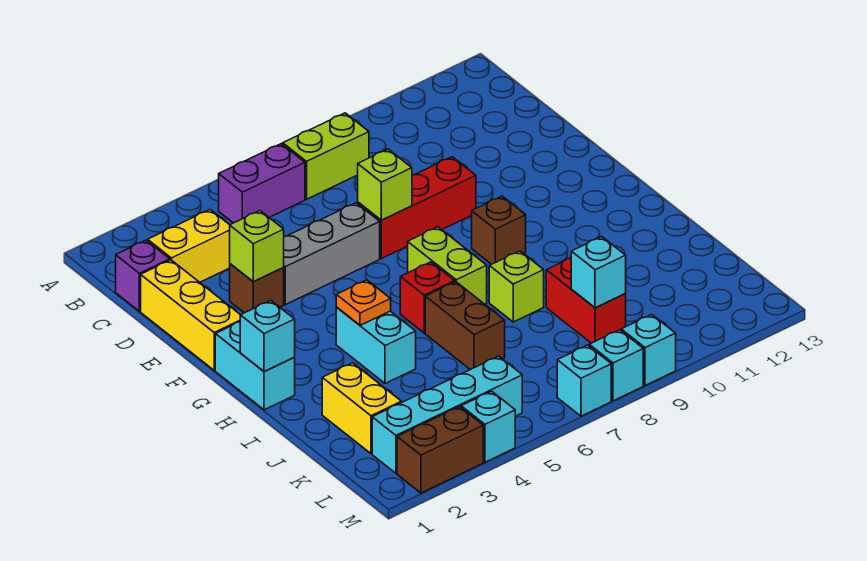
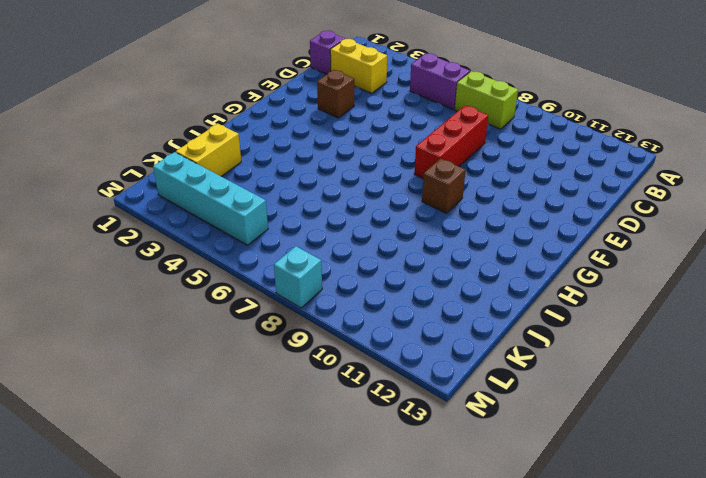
red 1x3 brick [414,106,488,179] -> red 1x3 brick turned to [358,157,476,258]
none -> yellow 1x3 brick [141,260,240,370]
none -> grey 1x3 brick [284,203,380,305]
none -> cyan 1x2 brick [215,322,295,410]

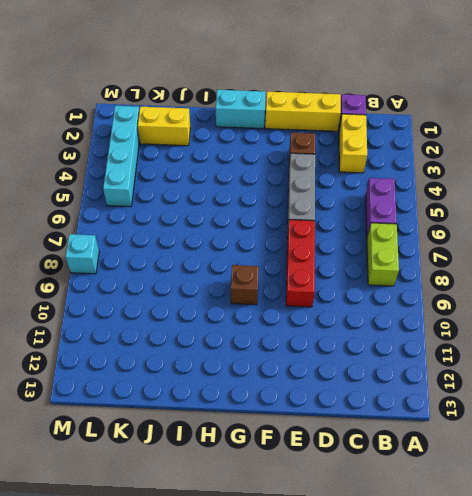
none -> lime 1x2 brick [408,227,487,304]
none -> cyan 1x2 brick [336,307,416,383]
none -> red 1x1 brick [400,262,455,333]

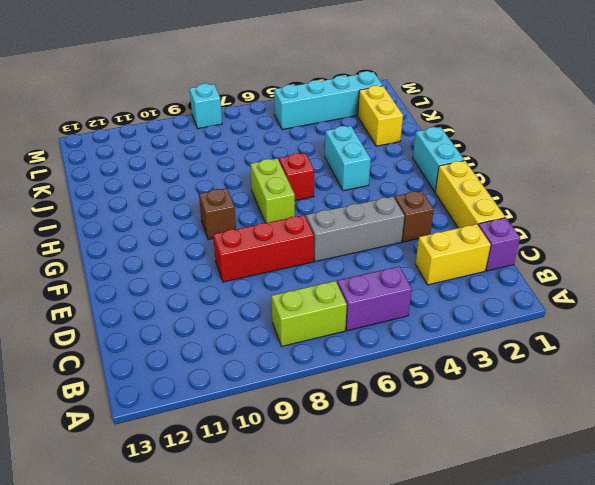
none -> brown 1x2 brick [425,282,505,370]
none -> lime 1x1 brick [489,251,544,322]
none -> red 1x2 brick [546,258,626,343]

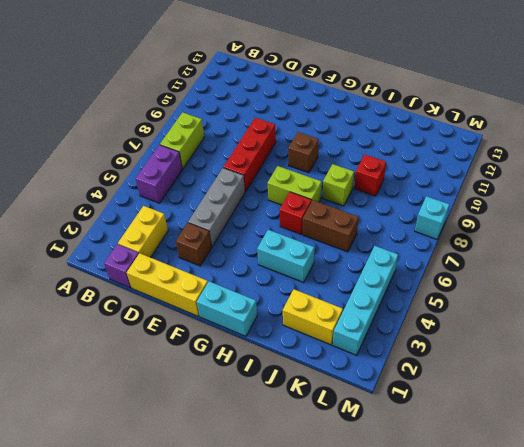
red 1x1 brick [354,155,386,196] -> red 1x2 brick [546,258,626,343]
none -> brown 1x2 brick [397,407,483,493]
none -> cyan 1x1 brick [461,391,515,462]
none -> cyan 1x1 brick [557,345,611,416]

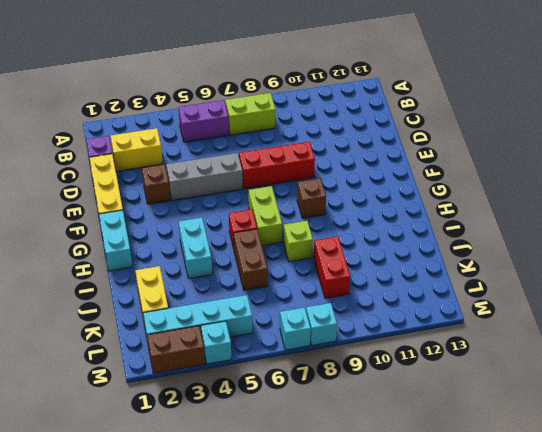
none -> cyan 1x1 brick [621,314,676,385]
none -> lime 1x1 brick [230,211,284,282]
none -> lime 1x1 brick [358,149,412,220]

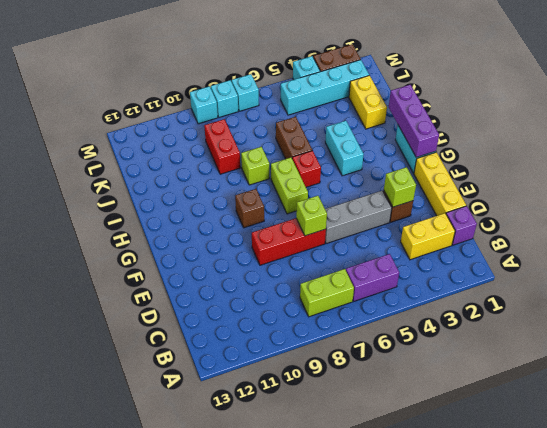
purple 1x3 brick [389,85,439,157] -> cyan 1x1 brick [240,300,295,371]
none -> orange 1x1 plate [336,280,391,325]
none -> cyan 1x1 brick [571,237,626,308]

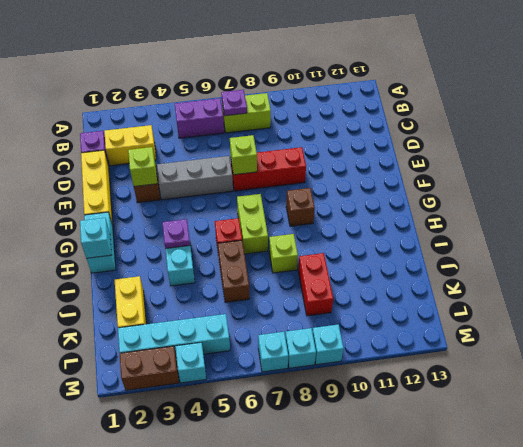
purple 1x1 plate [221,90,247,116] -> none
purple 1x1 plate [162,219,190,249] -> orange 1x1 plate [336,280,391,325]
none -> cyan 1x1 brick [571,237,626,308]

